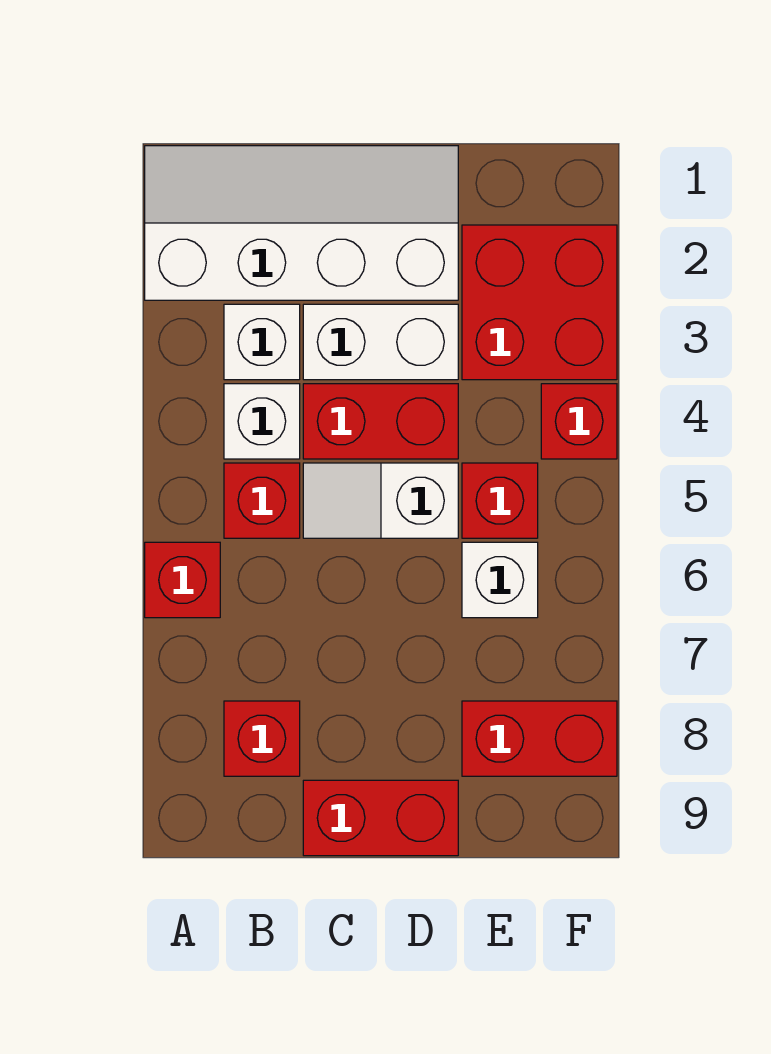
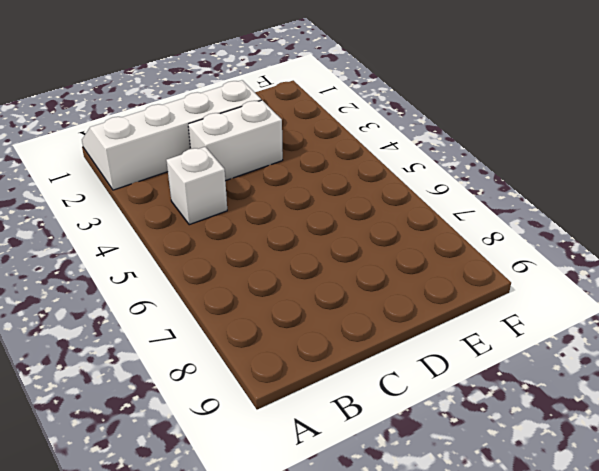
none -> red 1x1 brick [145,542,220,618]
none -> white 1x1 brick [224,304,300,380]
none -> red 1x1 brick [224,463,300,538]

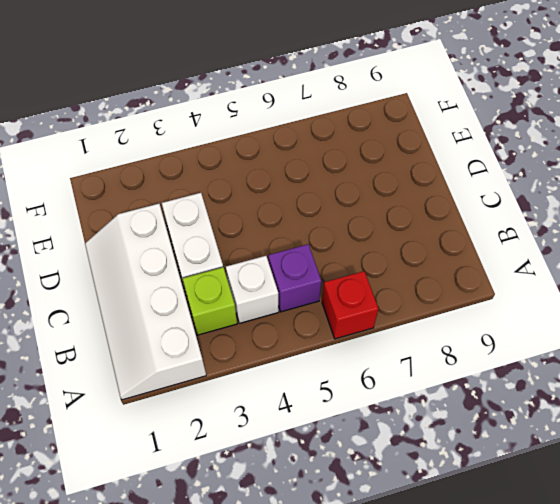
lime 1x1 brick [182,267,237,335] -> white 1x1 brick [224,304,300,380]
purple 1x1 brick [268,244,321,312] -> red 1x1 brick [224,463,300,538]
none -> red 1x1 brick [224,701,300,776]
none -> red 1x2 brick [303,384,458,459]
none -> white 1x2 slope [303,463,458,538]

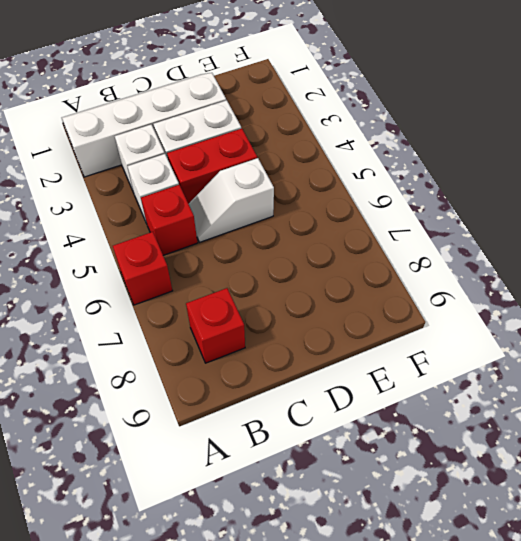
none -> red 1x2 brick [303,780,458,856]
none -> red 2x2 brick [462,225,617,380]
none -> red 1x1 brick [462,463,538,538]

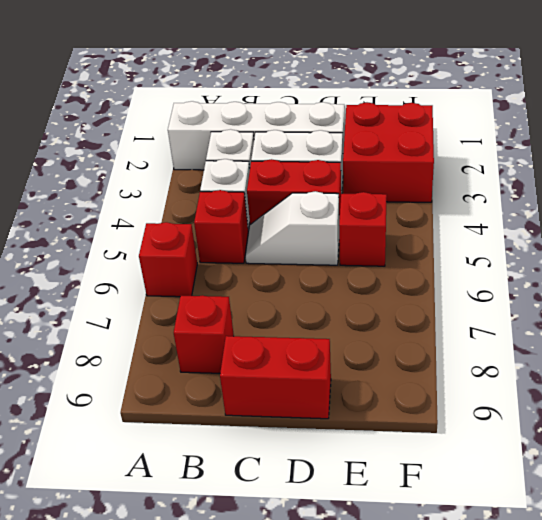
none -> white 1x1 brick [462,542,538,618]
none -> red 1x2 brick [462,701,617,776]
none -> red 1x1 brick [541,384,617,459]

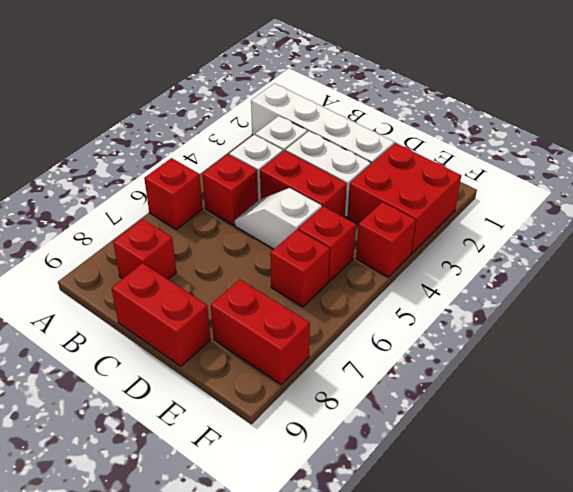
red 1x1 brick [270,230,330,307] -> white 1x1 brick [462,542,538,618]

